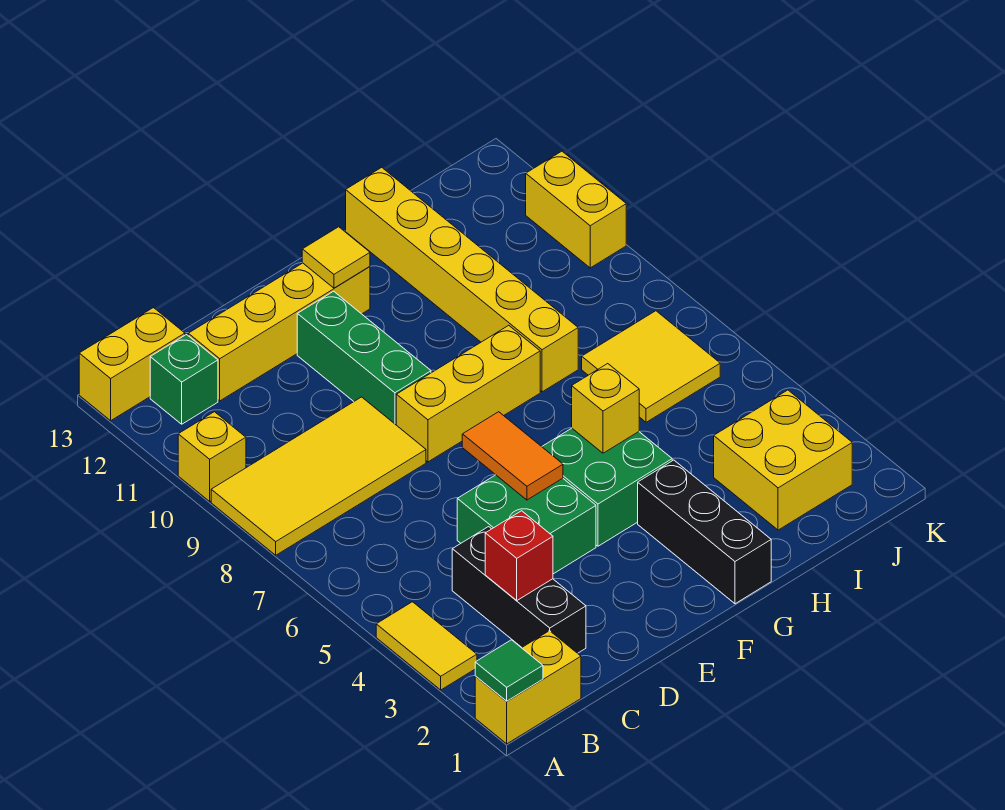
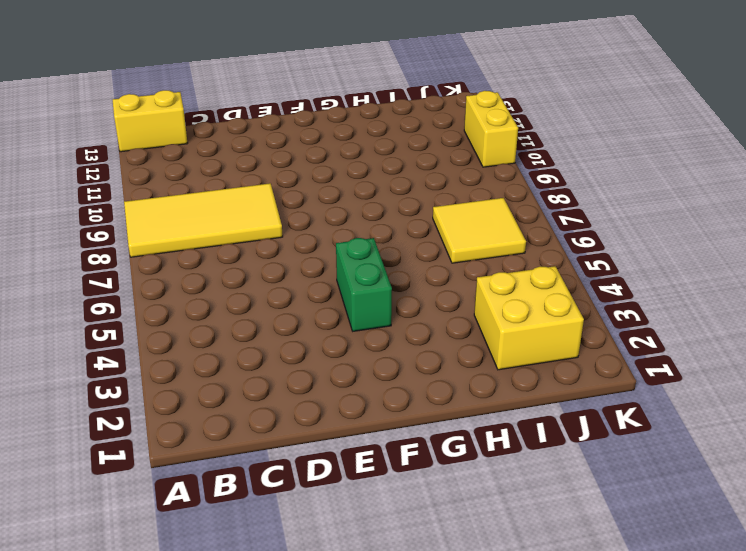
green 1x2 brick [336,238,392,331] -> green 2x2 brick [542,428,672,546]
none -> yellow 1x2 brick [475,631,581,744]
none -> yellow 1x2 tile [376,602,477,690]
none -> yellow 1x1 brick [178,412,246,501]

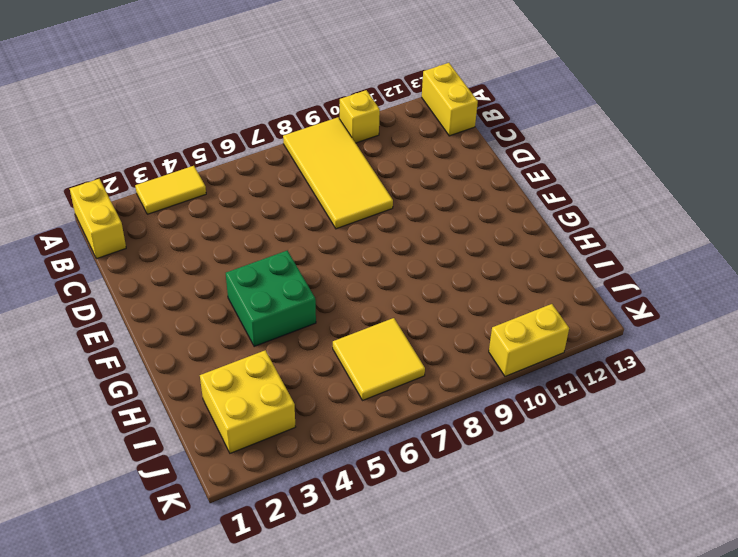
none -> green 1x1 brick [150,335,218,424]
none -> black 1x3 brick [452,527,586,653]
none -> yellow 1x4 brick [188,263,370,401]

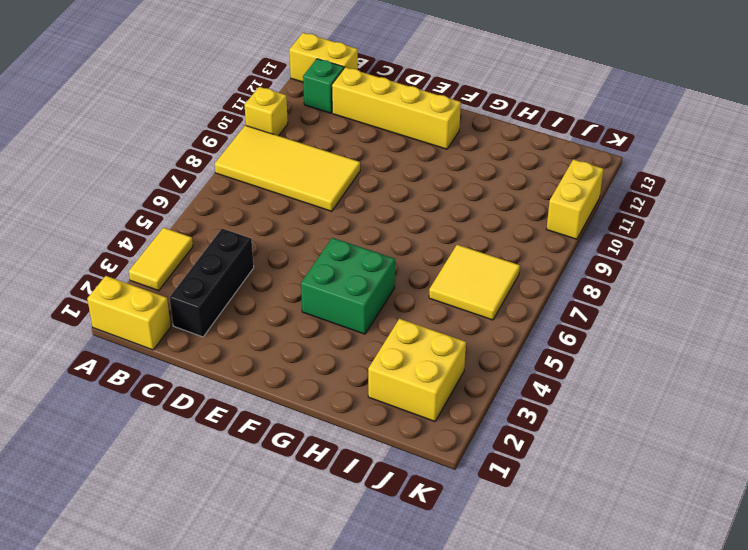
none -> green 2x2 brick [457,475,596,574]
none -> yellow 1x3 brick [396,325,540,462]
none -> green 1x3 brick [297,291,431,425]

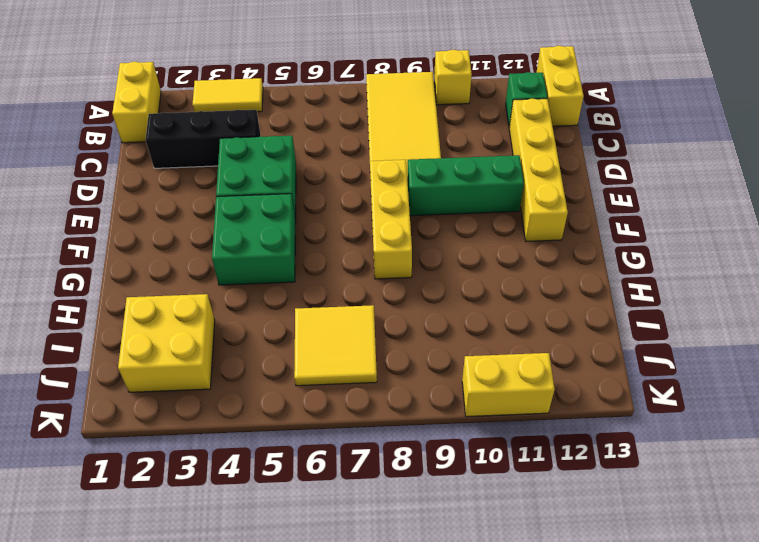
none -> black 1x3 brick [638,460,771,604]
none -> yellow 1x6 brick [346,167,578,392]
none -> green 1x1 tile [475,640,543,701]

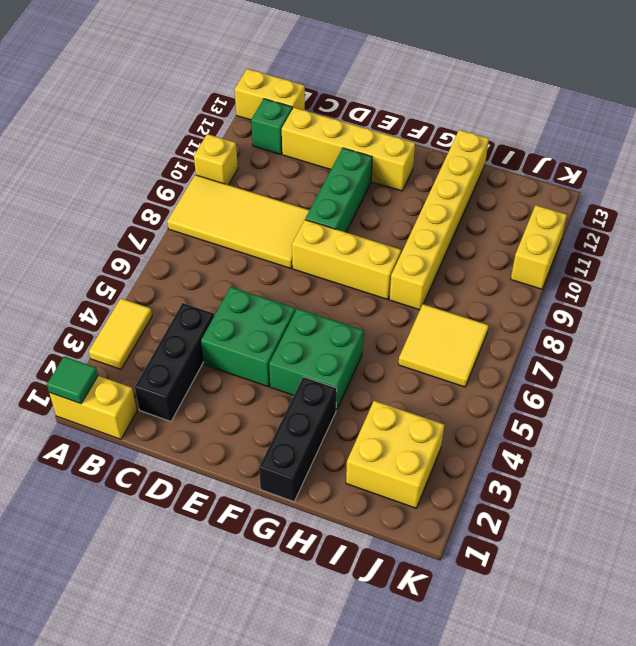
none -> red 1x1 brick [485,511,553,601]
none -> orange 1x2 tile [462,412,563,500]
none -> yellow 1x1 tile [302,227,370,288]

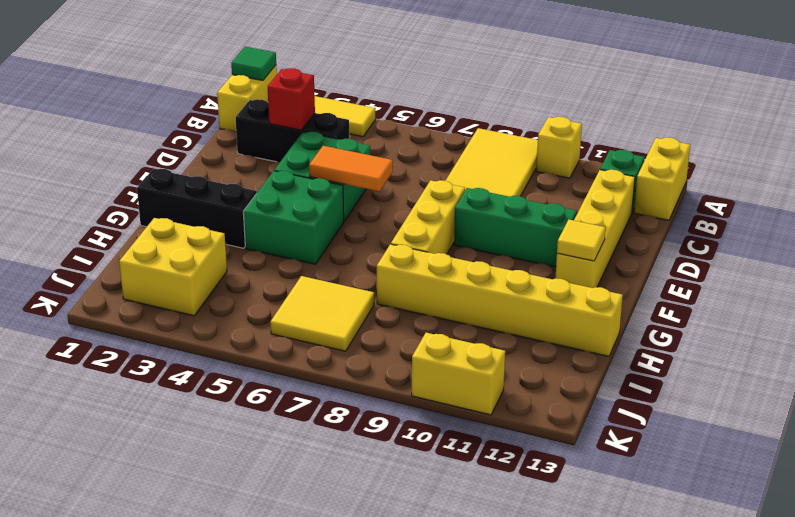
none -> yellow 1x1 brick [572,364,639,453]

